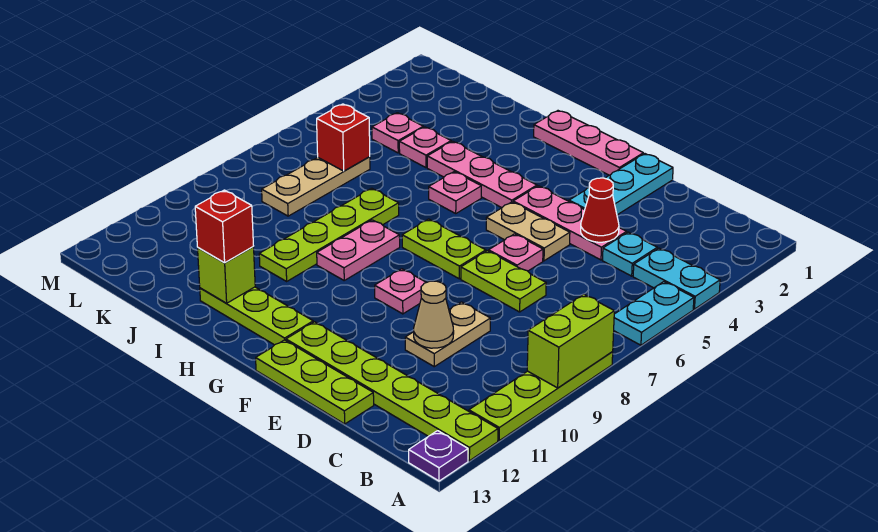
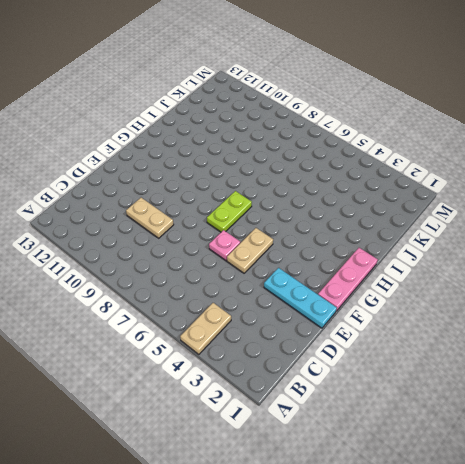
tan 1x2 plate [180,303,231,354] -> cyan 1x2 plate [633,248,720,309]
none -> cyan 1x2 plate [614,282,694,345]
none -> lime 1x4 plate [469,352,613,440]
none -> lime 1x6 plate [286,322,498,461]
none -> purple 1x1 plate [409,431,468,481]

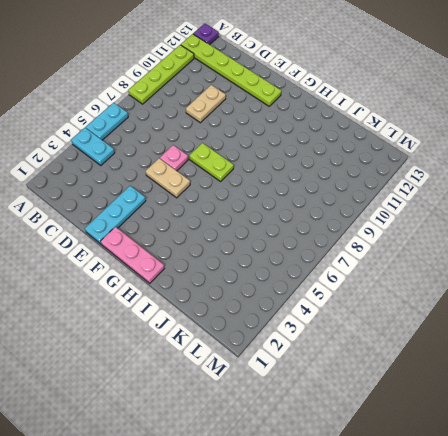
none -> cyan 1x1 plate [602,232,657,276]
none -> pink 1x3 plate [513,186,627,260]
none -> lime 1x2 plate [461,251,546,312]
none -> lime 1x3 plate [256,340,374,424]

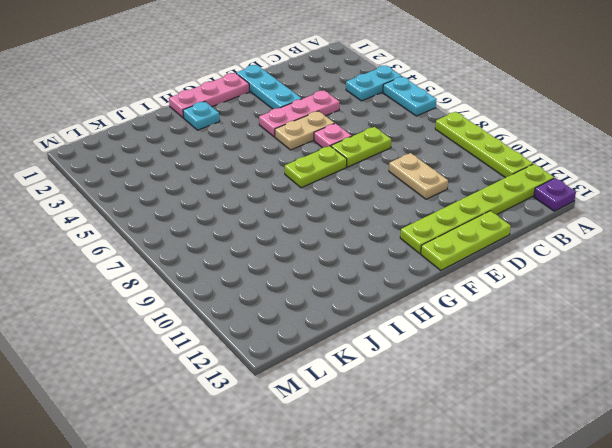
cyan 1x1 plate [183,101,220,130] -> cyan 1x1 plate moved to [602,232,657,276]
none -> pink 1x1 plate [375,269,426,314]
none -> pink 1x3 plate [427,141,537,208]
none -> lime 1x3 plate [200,287,313,345]
none -> pink 1x1 plate [429,172,481,213]

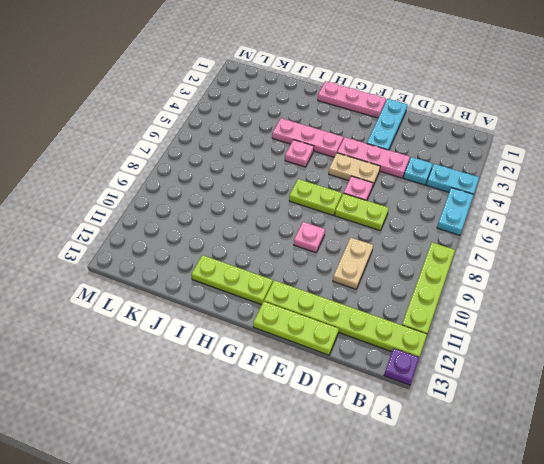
none -> pink 1x2 plate [317,220,400,280]
none -> lime 1x4 plate [259,188,399,281]
none -> pink 1x1 plate [399,127,451,168]
none -> pink 1x1 plate [372,113,423,153]

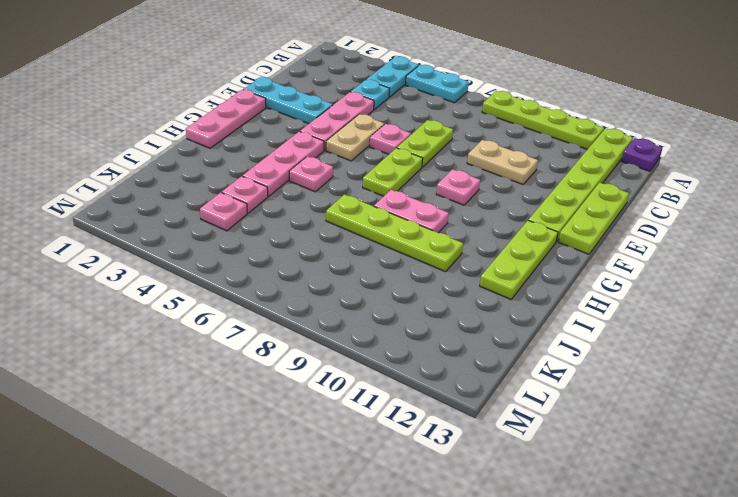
none -> tan 1x3 plate [262,157,370,216]
none -> lime 1x2 brick [527,294,614,388]
none -> red 1x1 cone [581,178,619,242]
none -> tan 1x1 cone [414,281,454,348]

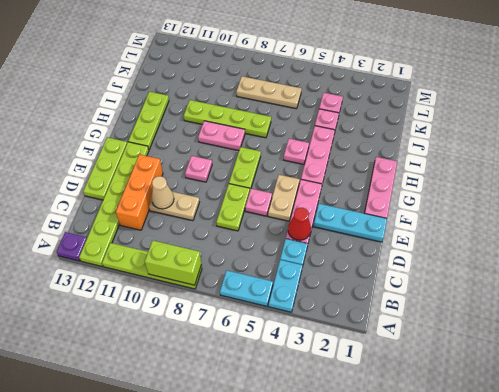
orange 1x3 brick [116,154,163,230] -> none
none -> lime 1x1 brick [198,247,255,303]
none -> red 1x1 brick [317,104,370,171]
none -> red 1x1 brick [195,190,253,263]

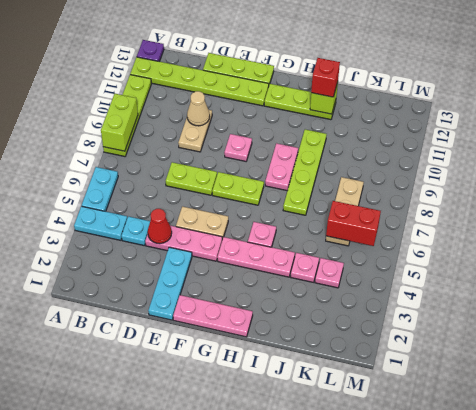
red 1x2 brick [326,201,381,246] -> red 1x1 brick [317,104,370,171]
none -> pink 1x1 plate [489,234,543,271]

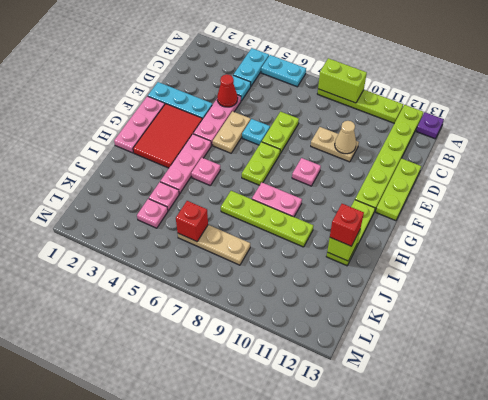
cyan 1x1 plate [242,119,270,145] -> pink 1x1 plate [489,234,543,271]
red 2x3 tile [133,104,202,168] -> none

